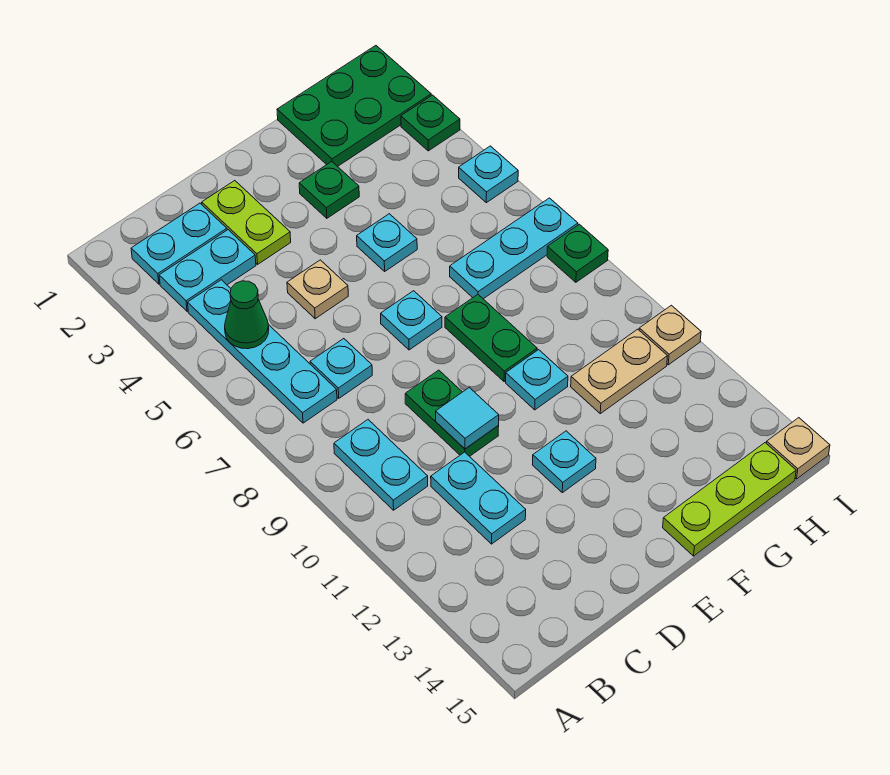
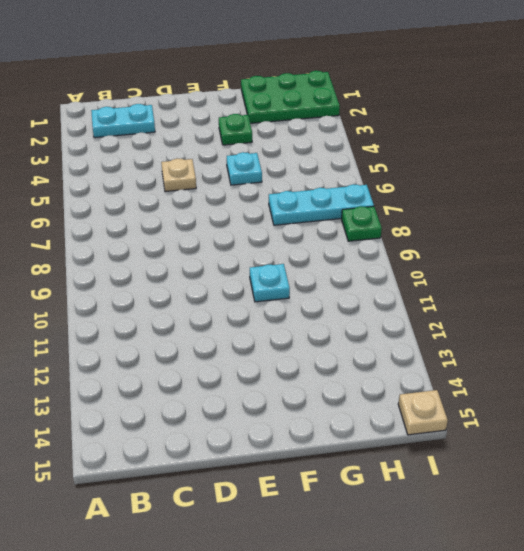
none -> cyan 1x2 plate [159,230,256,311]
none -> cyan 1x4 plate [188,280,337,423]
none -> cyan 1x2 plate [334,420,428,510]

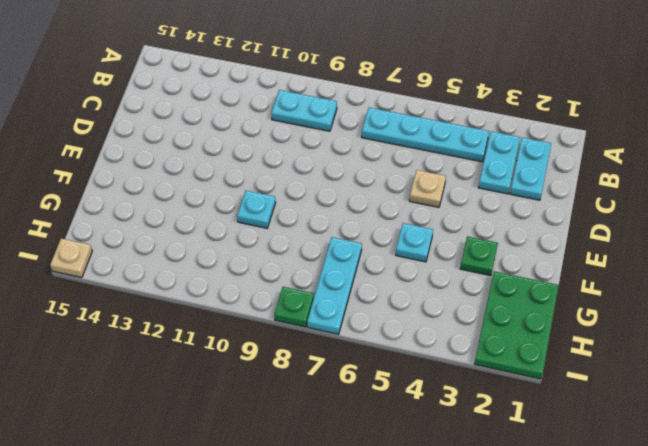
none -> cyan 1x1 plate [310,339,372,398]
none -> cyan 1x2 plate [431,452,526,544]
none -> lime 1x2 plate [202,181,291,264]

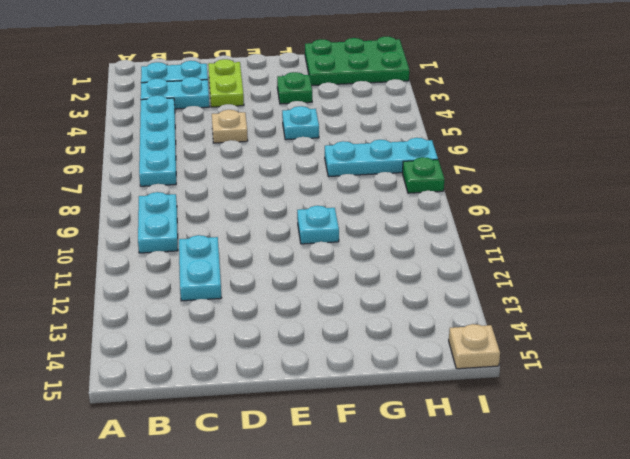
none -> cyan 1x1 plate [310,339,372,398]
none -> green 1x2 plate [405,370,499,456]
none -> cyan 1x1 plate [381,291,442,350]

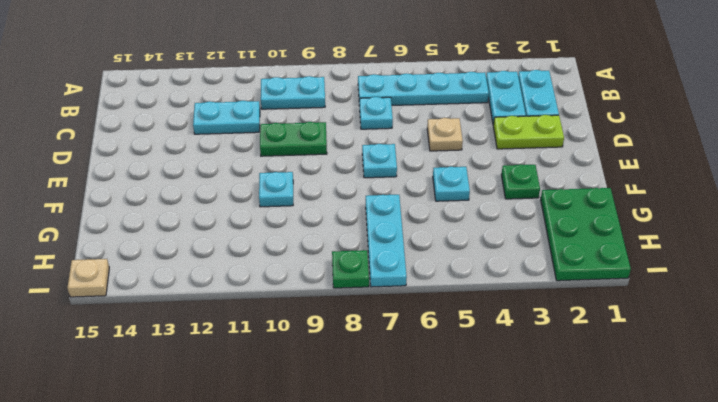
none -> cyan 1x1 plate [533,431,596,493]
none -> green 1x2 plate [445,295,537,382]
none -> lime 1x3 plate [663,443,796,556]

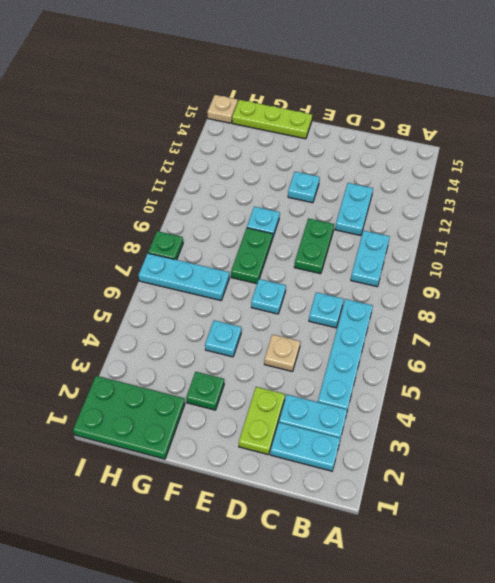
none -> tan 1x2 plate [571,329,667,414]
none -> green 1x1 plate [401,95,460,151]
none -> cyan 1x1 plate [459,146,518,203]

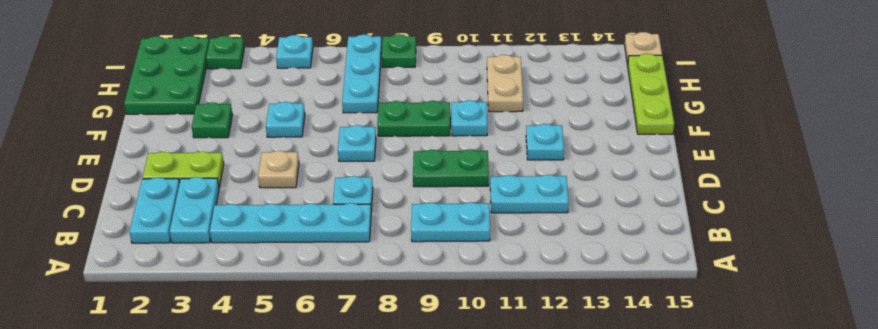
none -> tan 1x1 plate [639,305,701,365]
none -> green 1x1 cone [225,281,269,349]
none -> cyan 1x1 tile [436,387,499,449]

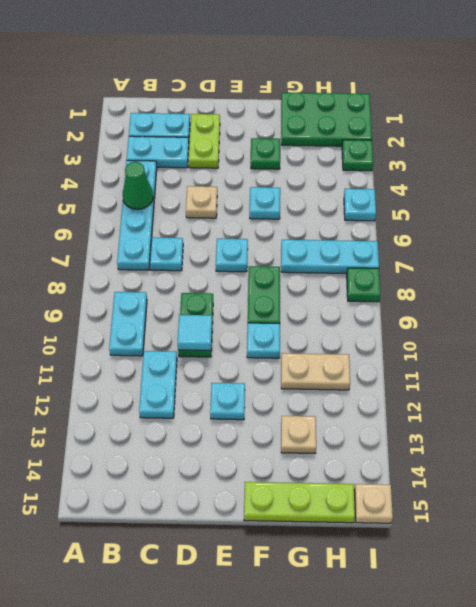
tan 1x1 plate [281,416,316,453] -> tan 1x1 plate moved to [639,305,701,365]

